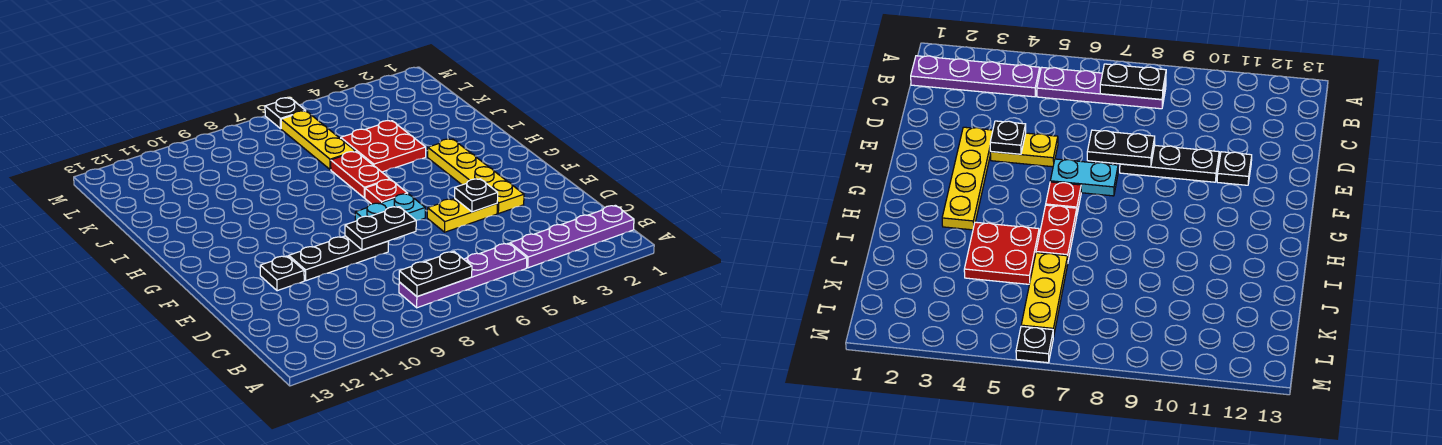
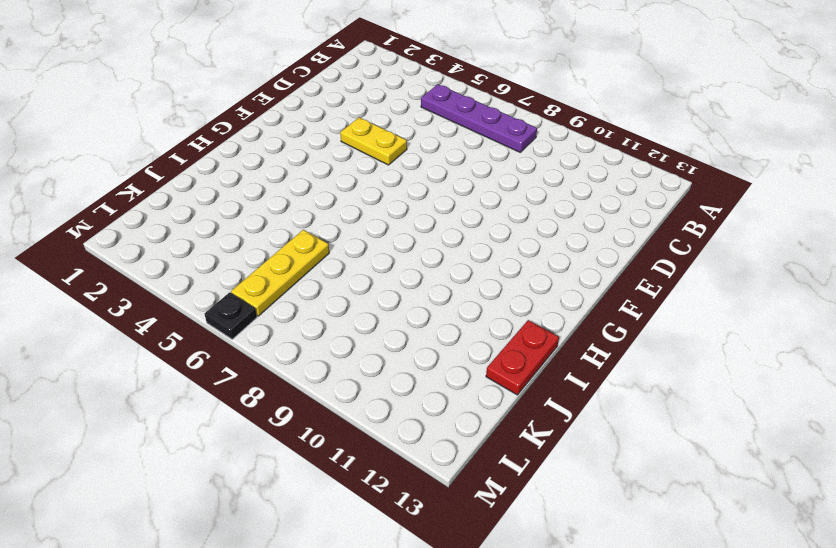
red 1x2 plate [486,320,559,395] -> red 1x2 plate moved to [331,152,390,198]
none -> purple 1x4 plate [510,205,634,268]
none -> yellow 1x4 plate [428,139,524,214]
none -> black 1x3 plate [289,236,389,281]

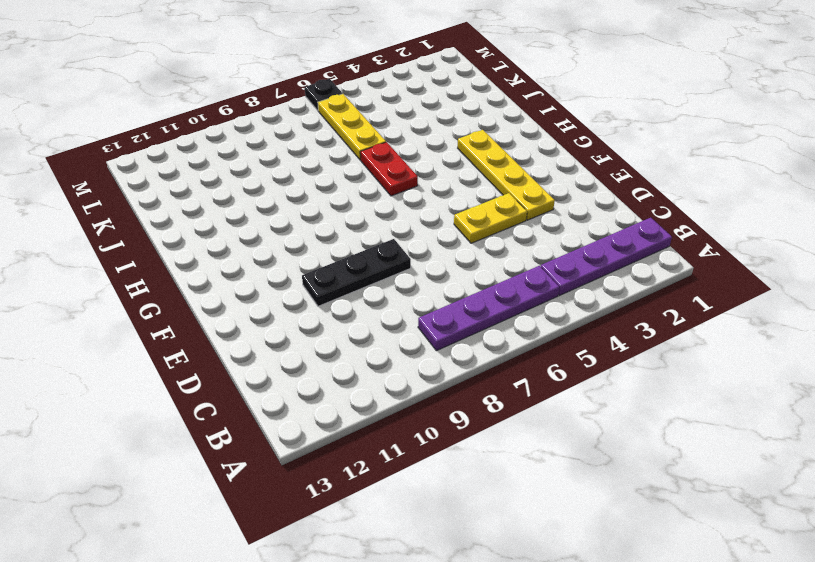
none -> black 1x1 plate [260,256,304,291]
none -> cyan 1x2 plate [355,194,425,221]
none -> red 1x1 plate [365,180,408,204]

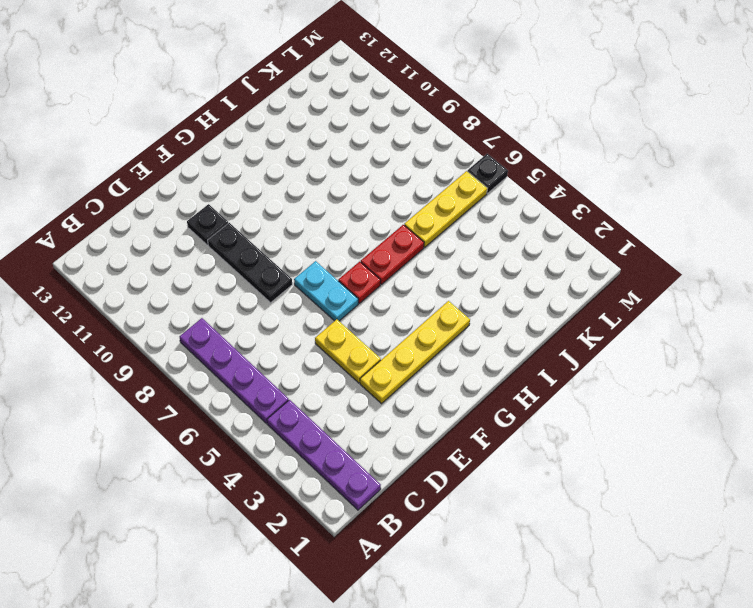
none -> red 2x2 plate [341,121,426,172]
none -> black 1x2 plate [399,252,472,297]
none -> black 1x1 plate [455,179,498,212]

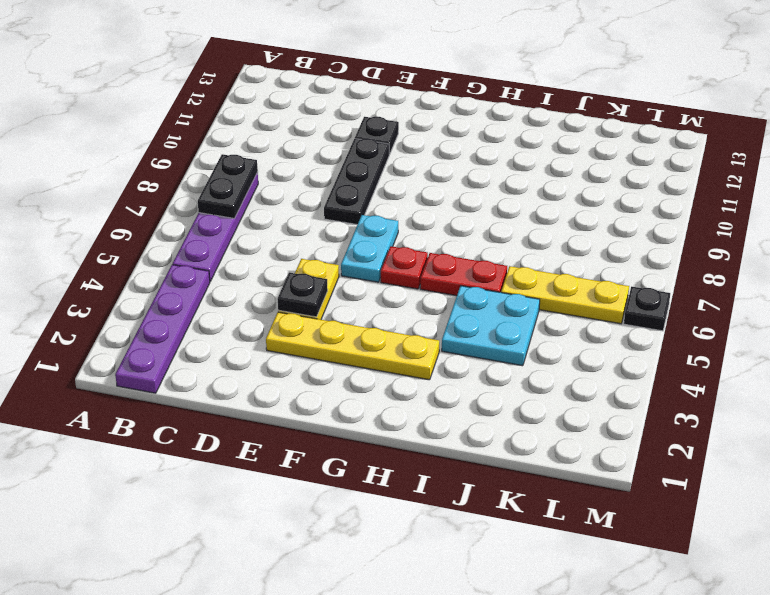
cyan 2x2 plate [442,286,540,366] -> red 2x2 plate [341,121,426,172]
none -> black 1x2 plate [345,207,416,250]

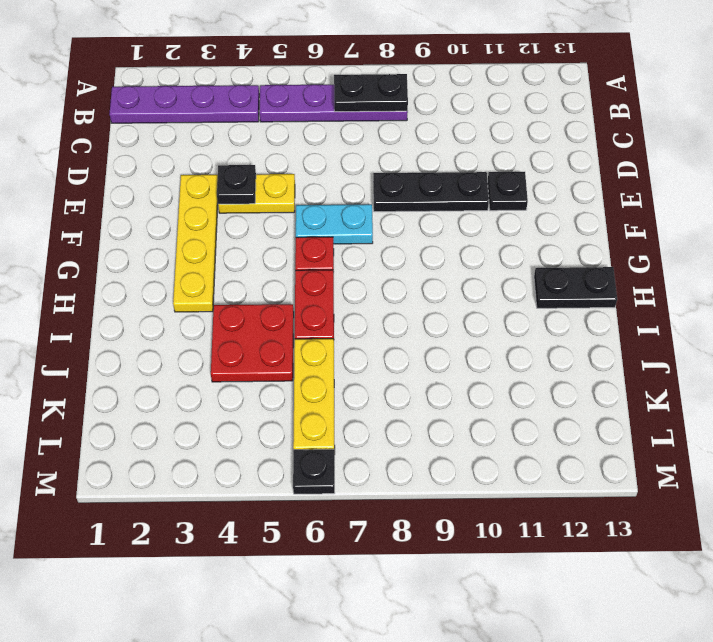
black 1x2 plate [534,267,617,308] -> black 1x2 plate moved to [345,207,416,250]

